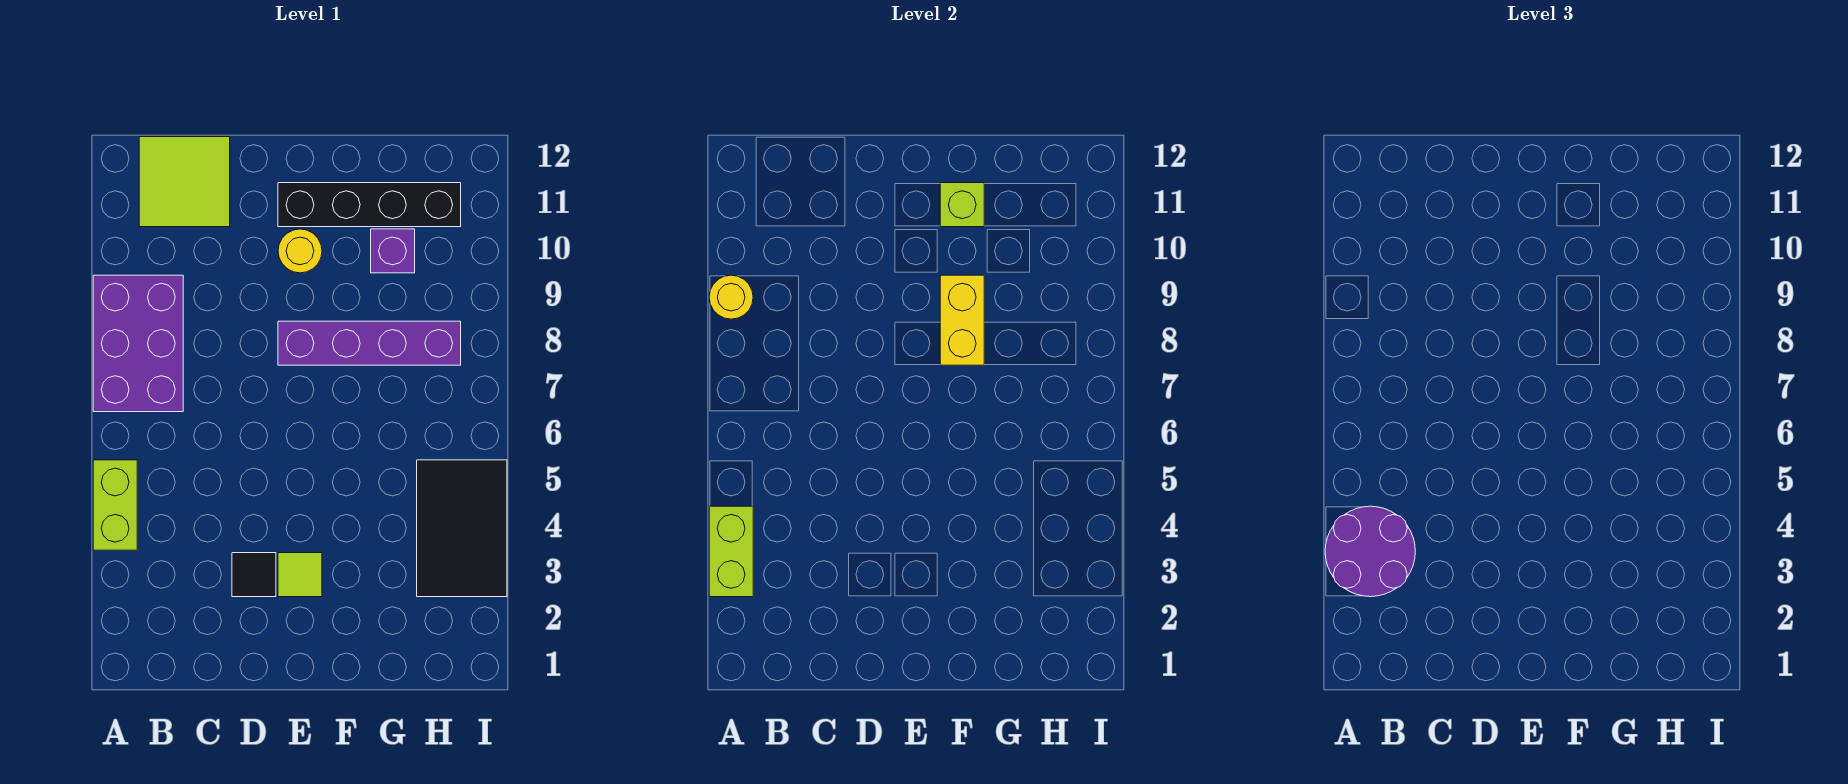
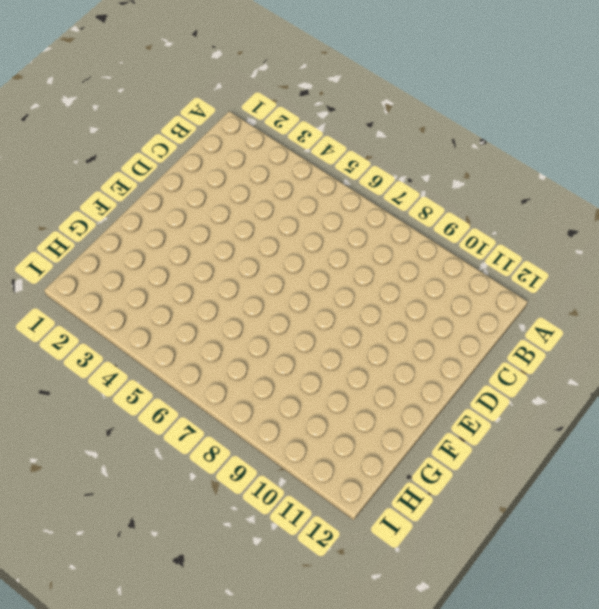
none -> lime 1x2 brick [93,460,137,550]
none -> purple 2x3 brick [93,275,183,412]
none -> lime 2x2 tile [139,137,230,227]

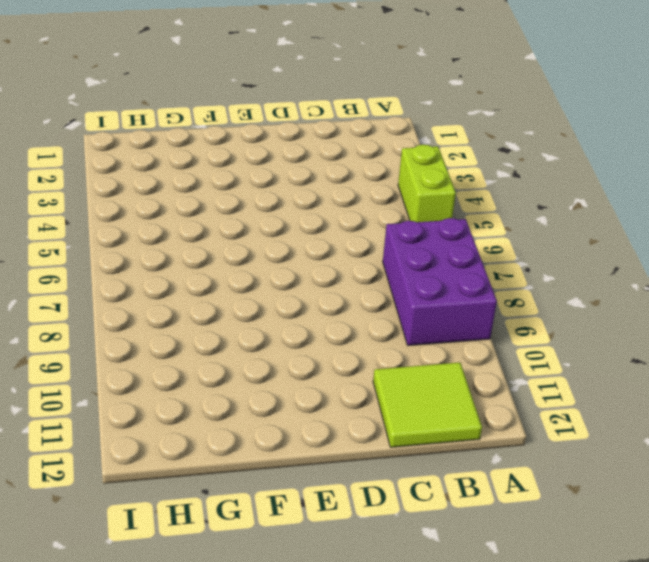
none -> black 1x1 tile [232,553,276,597]
none -> lime 1x1 tile [278,553,322,597]
none -> purple 1x4 brick [278,321,461,365]

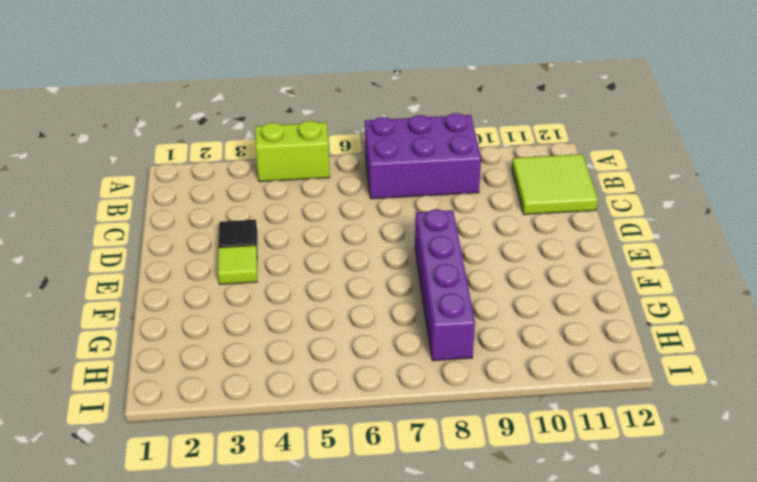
none -> yellow 1x1 round brick [278,229,322,273]
none -> black 1x4 brick [278,183,461,227]
none -> purple 1x1 brick [371,229,415,273]

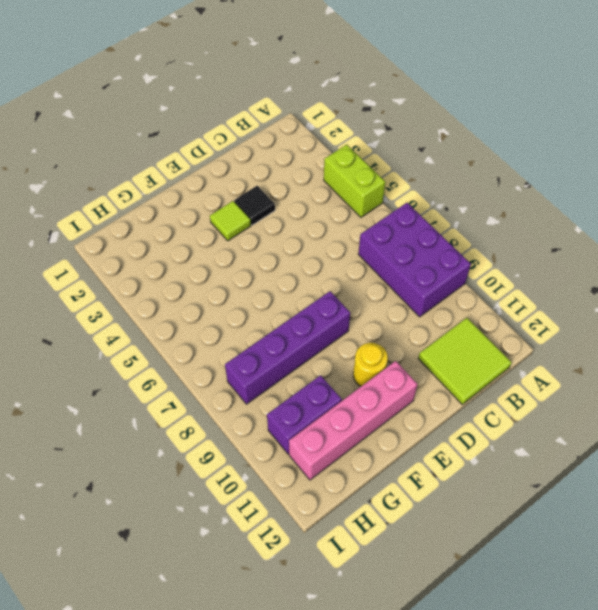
pink 1x4 brick [289,361,418,480] -> black 1x4 brick [278,183,461,227]
purple 1x2 brick [267,375,342,454] -> purple 1x1 brick [371,229,415,273]
none -> black 2x3 tile [417,460,507,597]
none -> lime 1x2 brick [709,506,753,597]
none -> yellow 1x1 round brick [709,275,753,319]

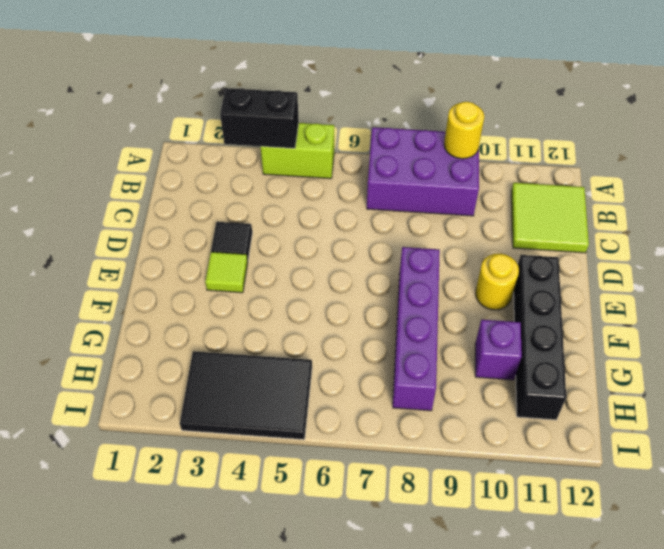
black 1x2 brick [220,88,299,148] -> lime 1x2 brick [709,506,753,597]
none -> yellow 1x2 brick [940,275,984,365]
none -> lime 1x1 brick [940,183,984,227]
none -> purple 2x2 round brick [1325,506,1415,597]

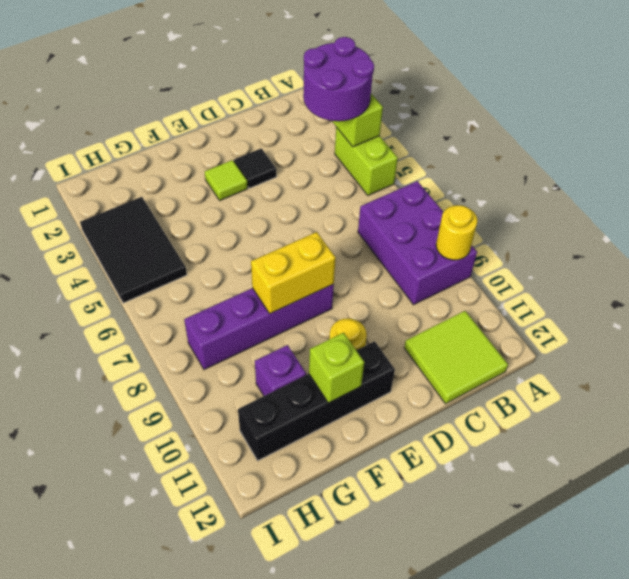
yellow 1x2 brick [251,232,336,314] -> yellow 1x2 brick turned to [940,275,984,365]

